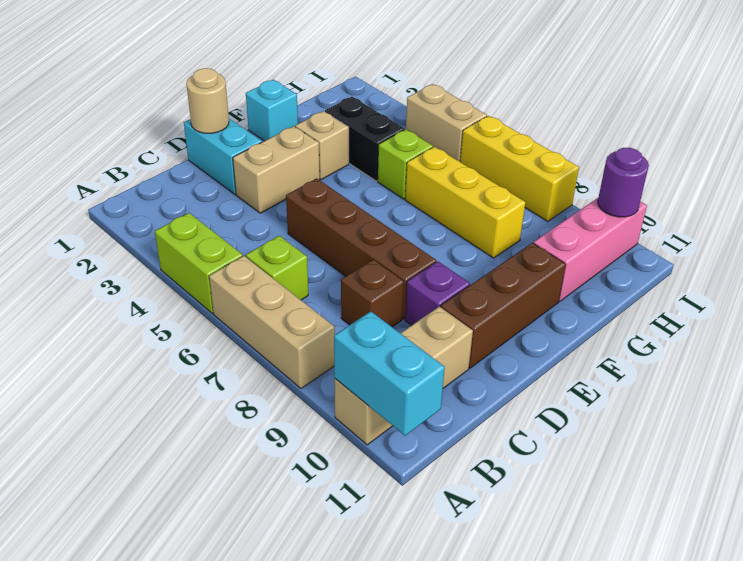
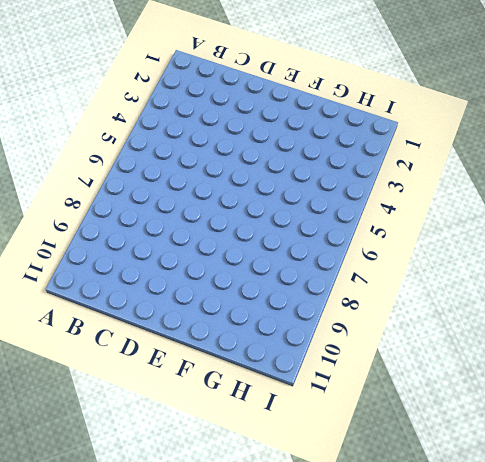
none -> lime 1x2 brick [155,213,243,314]
none -> tan 1x3 brick [209,256,335,388]
none -> tan 1x3 brick [334,307,473,445]

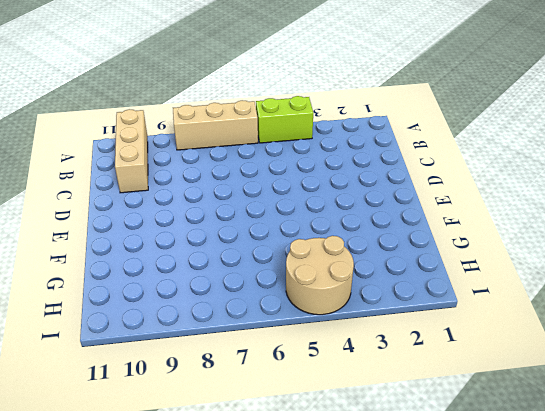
tan 2x2 round brick [286,236,354,315] -> tan 1x2 brick [406,84,487,162]
none -> lime 1x1 brick [246,236,308,300]
none -> brown 1x1 brick [341,259,404,327]
none -> cyan 1x2 brick [184,119,262,194]

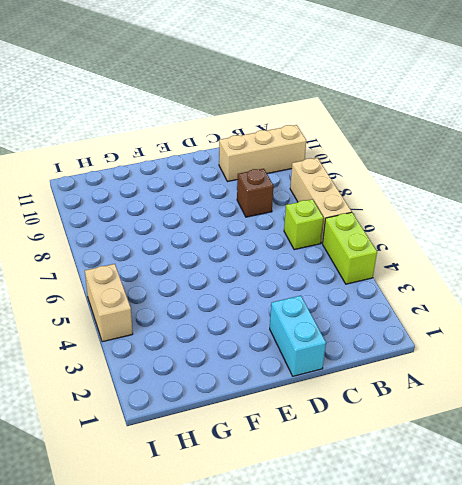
none -> tan 1x2 brick [233,126,320,213]
none -> brown 1x4 brick [286,178,436,319]
none -> purple 1x1 brick [405,261,470,325]

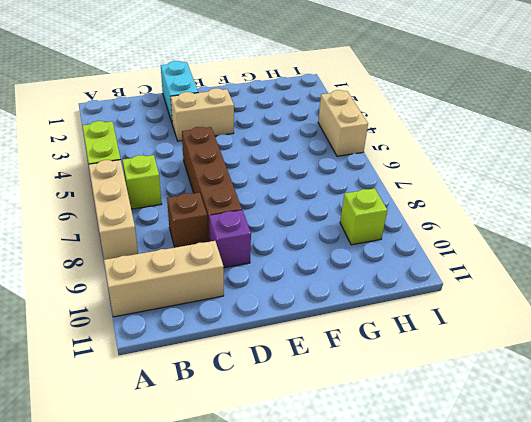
lime 1x1 brick [340,188,387,245] -> lime 1x1 brick moved to [378,129,433,199]
none -> brown 1x3 brick [441,243,566,368]
none -> cyan 1x1 brick [246,80,298,141]
none -> tan 1x1 brick [295,111,349,180]

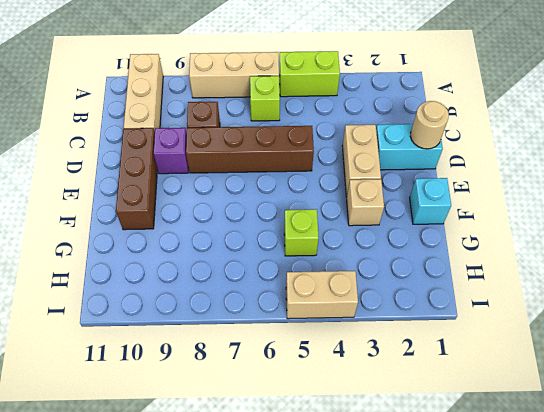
none -> black 1x2 brick [325,97,404,181]
none -> yellow 1x3 brick [405,147,526,258]
none -> pink 1x3 brick [534,198,647,302]

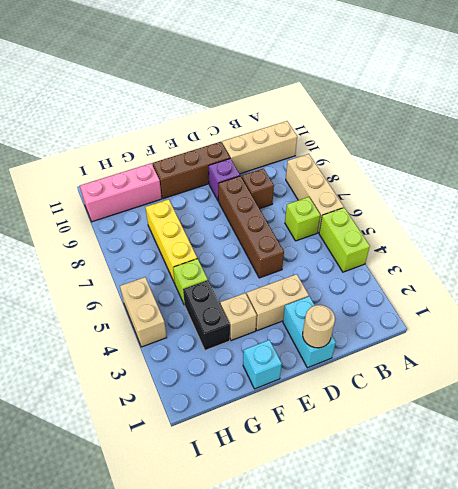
none -> yellow 1x3 brick [460,116,579,221]
none -> cyan 1x2 brick [334,311,445,436]
none -> purple 1x1 round brick [598,148,649,217]

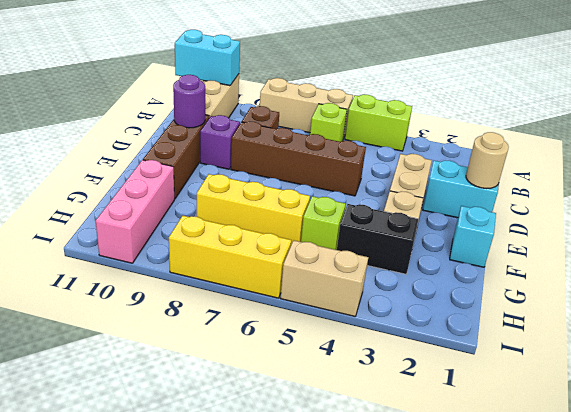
purple 1x1 round brick [173,75,205,128] -> purple 1x1 round brick moved to [598,148,649,217]

